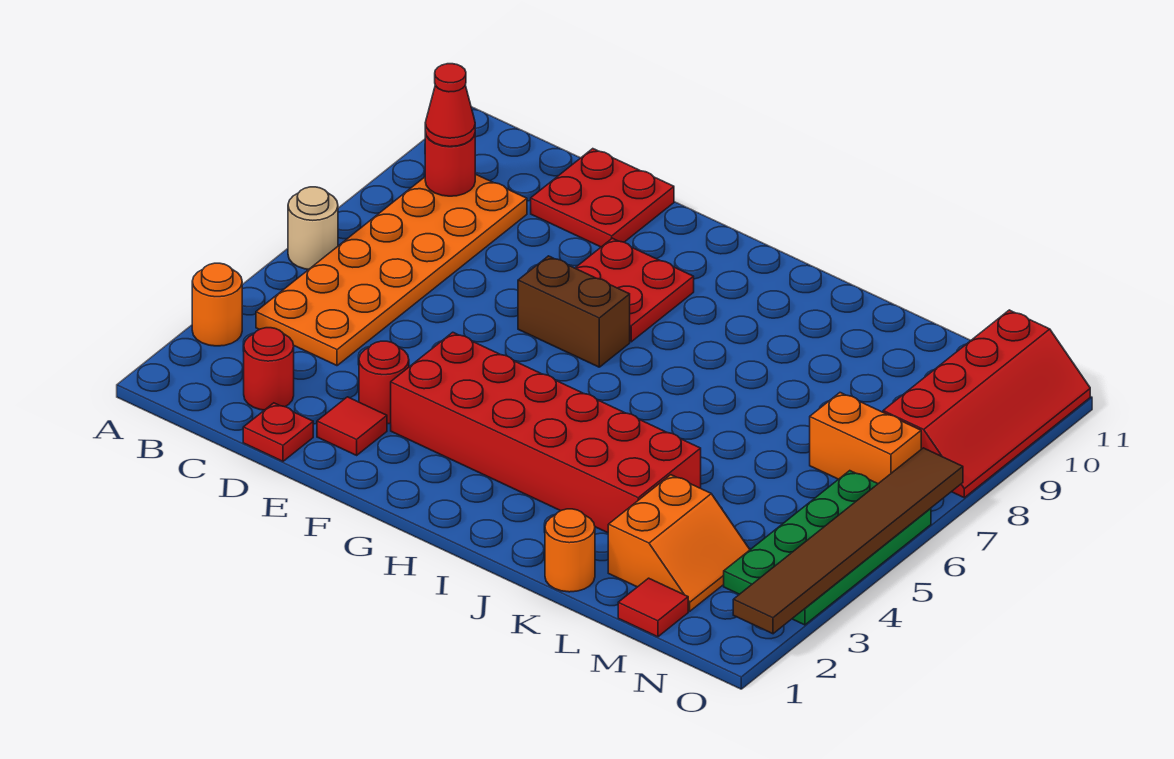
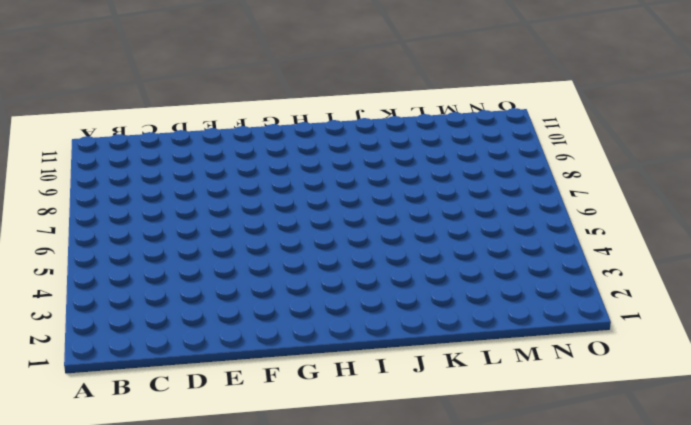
none -> orange 1x1 round brick [192,263,242,346]
none -> tan 1x1 round brick [288,187,338,269]
none -> orange 2x6 plate [256,174,527,366]

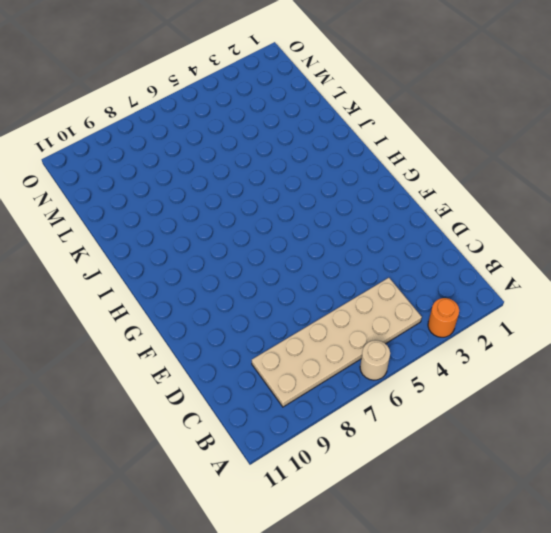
tan 2x6 plate [252,278,422,407] -> orange 2x6 plate [256,174,527,366]
none -> red 1x1 round brick [244,328,294,410]
none -> red 1x1 plate [243,403,313,461]
none -> red 2x2 plate [531,149,674,247]

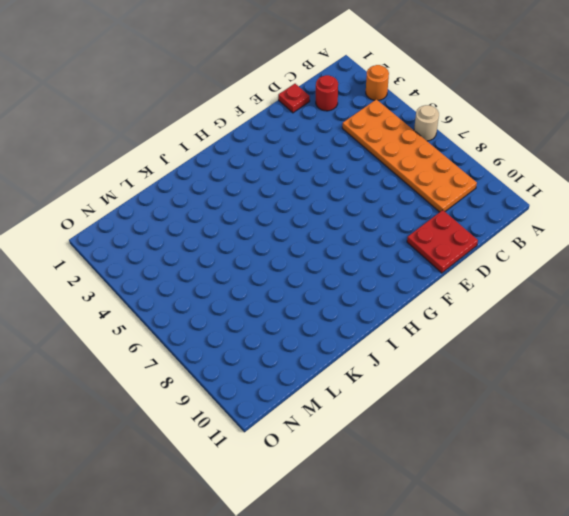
none -> red 1x1 tile [317,397,387,455]
none -> red 1x1 round brick [359,341,409,424]
none -> red 2x6 brick [391,332,701,533]

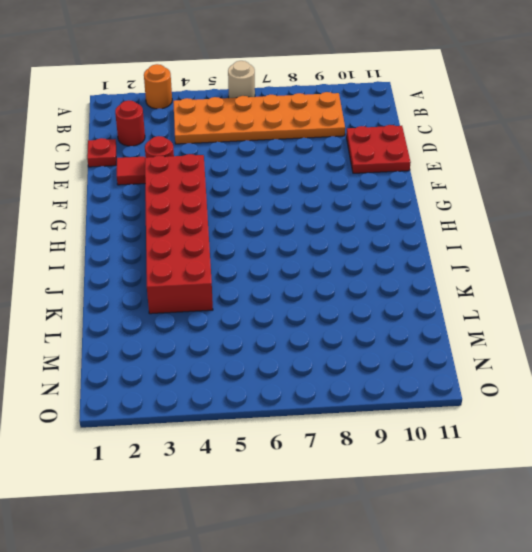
none -> brown 1x2 brick [518,256,630,367]
none -> red 2x2 plate [575,238,694,342]
none -> orange 1x1 round brick [545,509,595,592]

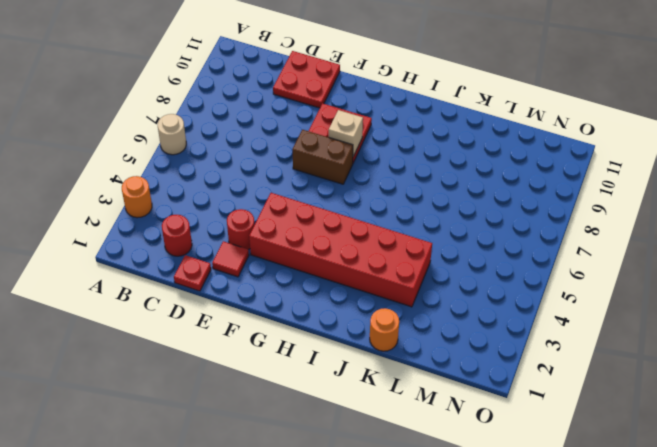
tan 1x1 brick [329,110,363,156] -> none
none -> orange 2x6 plate [256,174,527,366]
none -> orange 2x2 slope [608,475,750,611]
none -> red 1x1 tile [618,578,688,637]

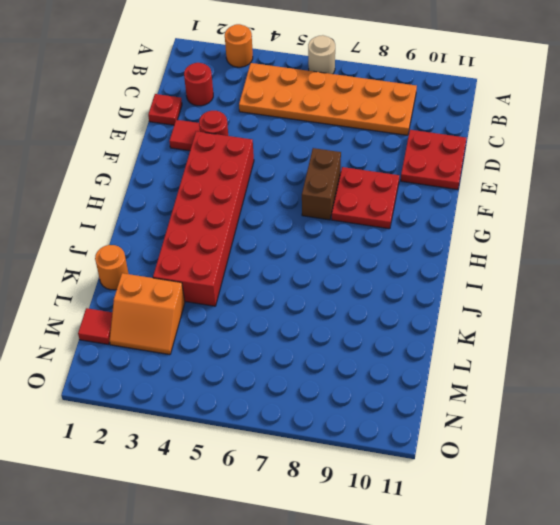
none -> orange 1x2 brick [810,393,921,484]
none -> green 2x4 plate [724,471,931,625]
none -> red 2x4 slope [883,310,1090,498]

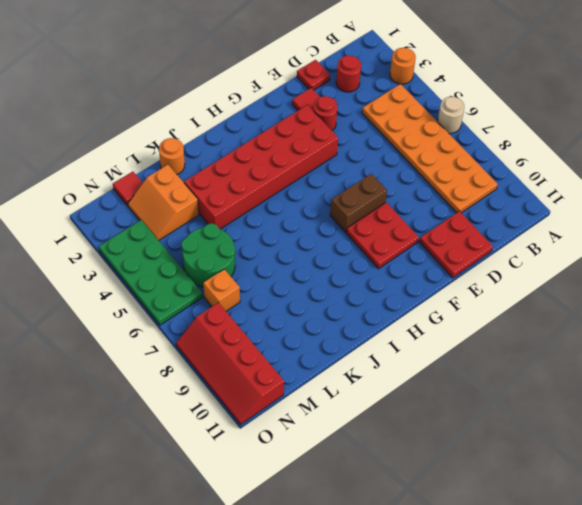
green 2x2 round brick [182,224,235,287] -> none
orange 1x1 brick [204,269,240,311] -> orange 1x2 brick [810,393,921,484]
none -> red 1x1 round brick [425,132,475,196]
none -> brown 1x6 tile [733,448,963,634]
none -> red 1x1 cone [425,64,475,147]

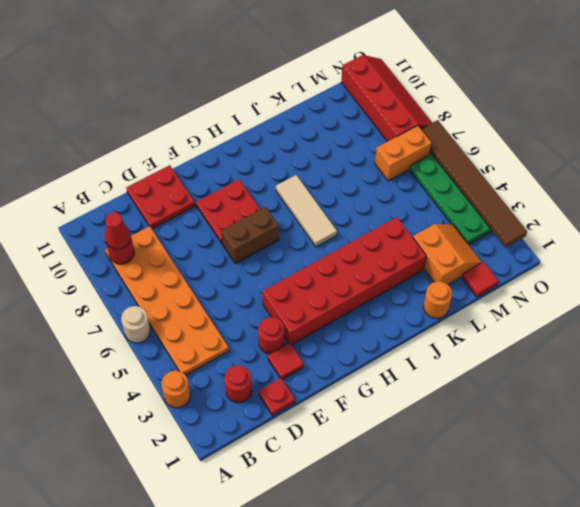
tan 1x3 tile [276,175,337,247] -> none

